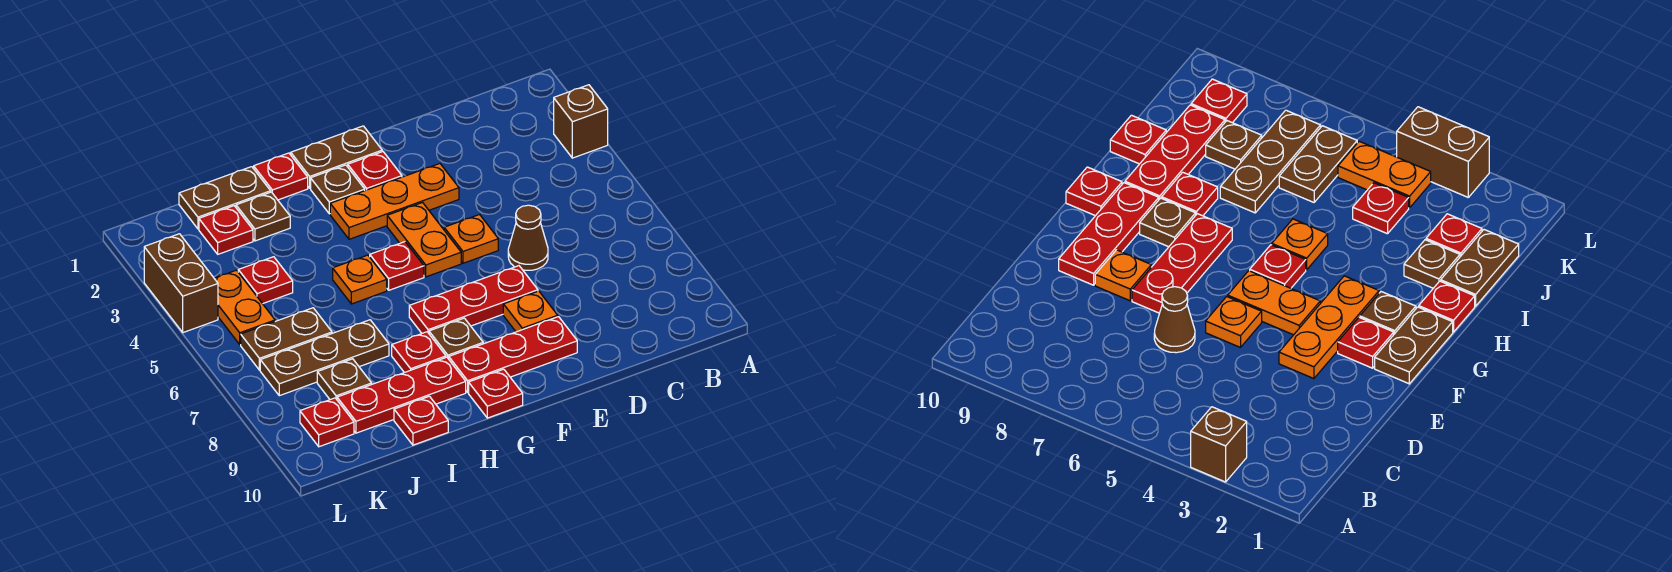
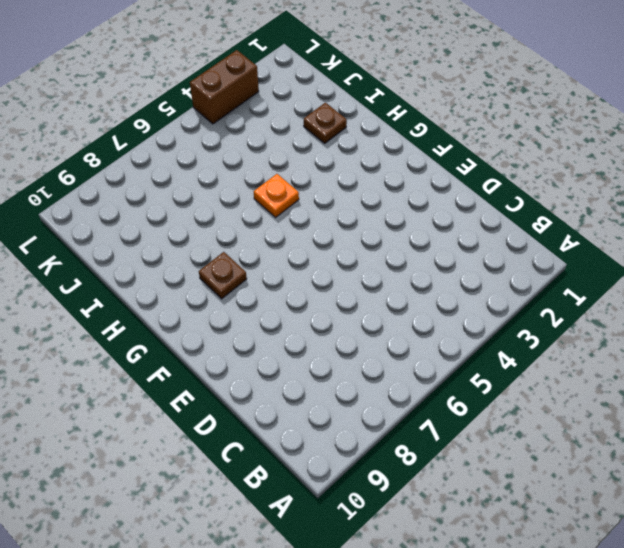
none -> brown 1x1 brick [554,85,608,158]
none -> brown 1x1 cone [508,205,548,270]
none -> orange 1x3 plate [330,164,459,239]

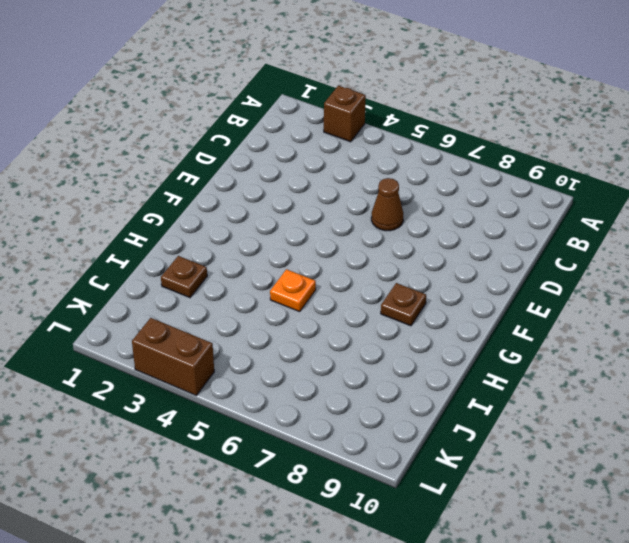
none -> orange 1x3 plate [330,164,459,239]
none -> orange 1x1 plate [444,215,498,263]
none -> red 1x3 plate [409,266,538,333]

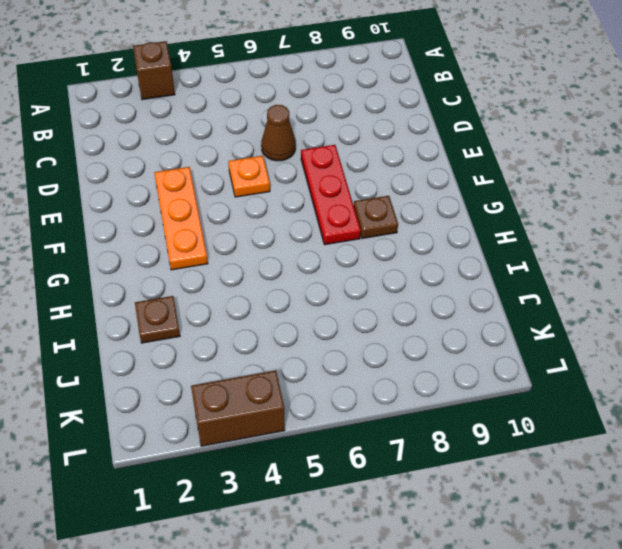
none -> orange 1x1 plate [503,291,558,332]
none -> red 1x3 plate [449,317,577,392]
none -> brown 1x2 plate [291,126,382,188]

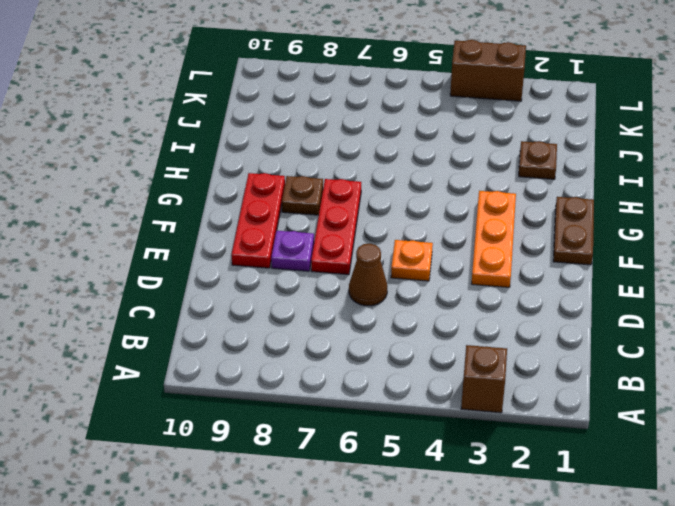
purple 1x1 plate [271,231,314,271] -> orange 1x1 plate [503,291,558,332]
none -> red 1x1 plate [348,151,402,191]
none -> orange 1x2 plate [387,203,461,277]
none -> brown 1x1 plate [311,165,365,214]

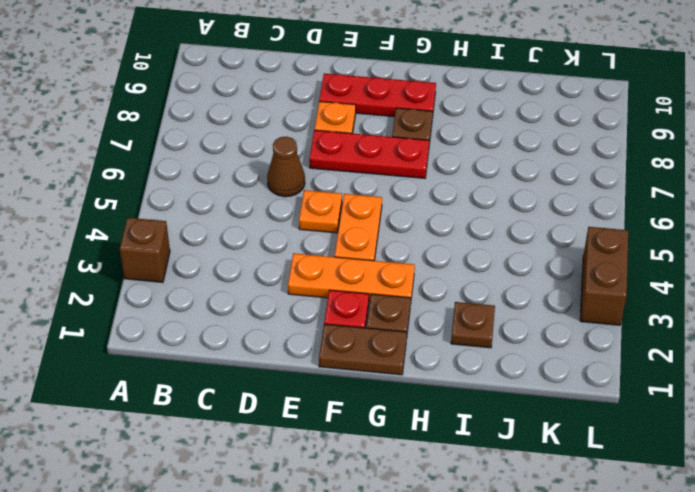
none -> red 1x1 plate [370,242,424,290]
none -> red 1x1 plate [469,369,523,418]
none -> red 1x1 plate [254,153,308,200]

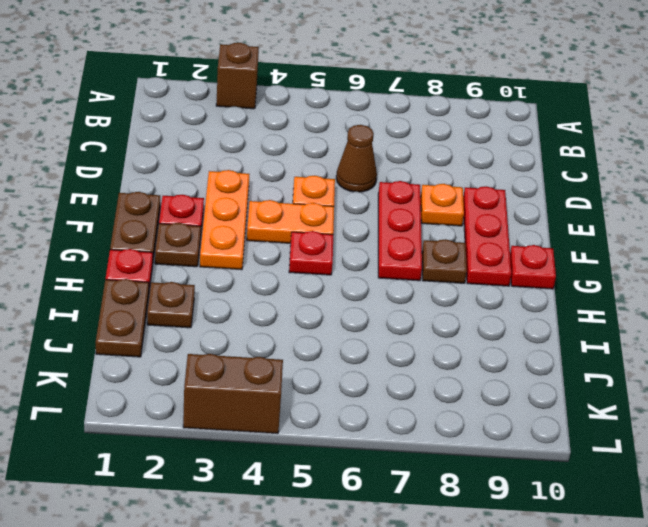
none -> orange 1x1 plate [333,255,387,304]
none -> red 1x1 plate [392,332,446,373]
none -> red 1x3 plate [337,357,466,433]

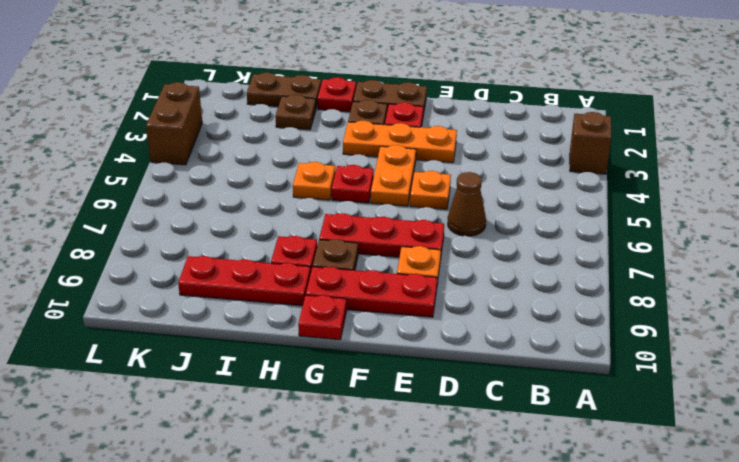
none -> brown 1x3 plate [260,320,389,396]
none -> red 1x1 plate [394,396,448,445]
none -> red 1x1 plate [199,206,253,254]

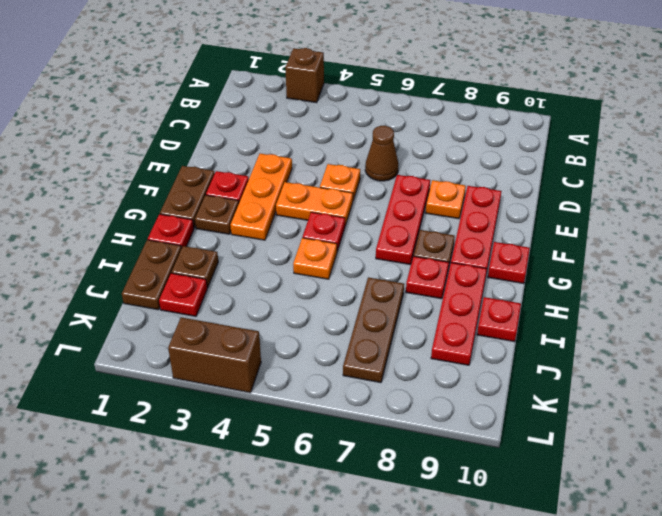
none -> red 1x1 plate [238,257,293,304]
none -> brown 1x2 plate [241,308,332,370]
none -> brown 1x1 plate [317,359,372,400]

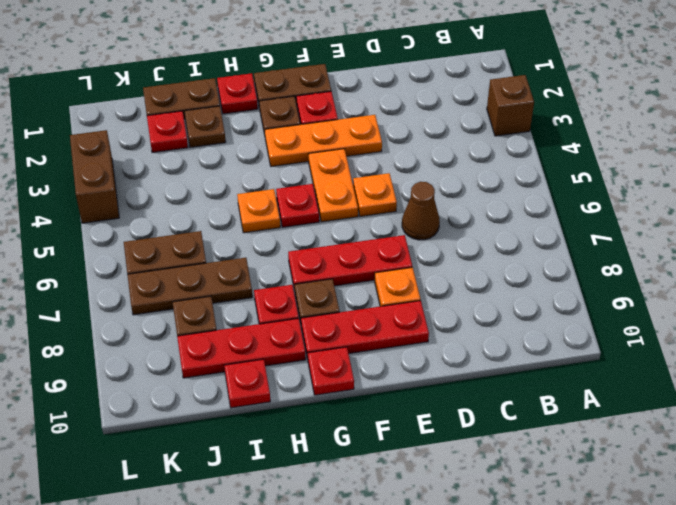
none -> red 1x1 plate [238,257,293,304]
none -> orange 1x2 plate [214,270,275,344]
none -> red 1x1 plate [300,398,354,447]

